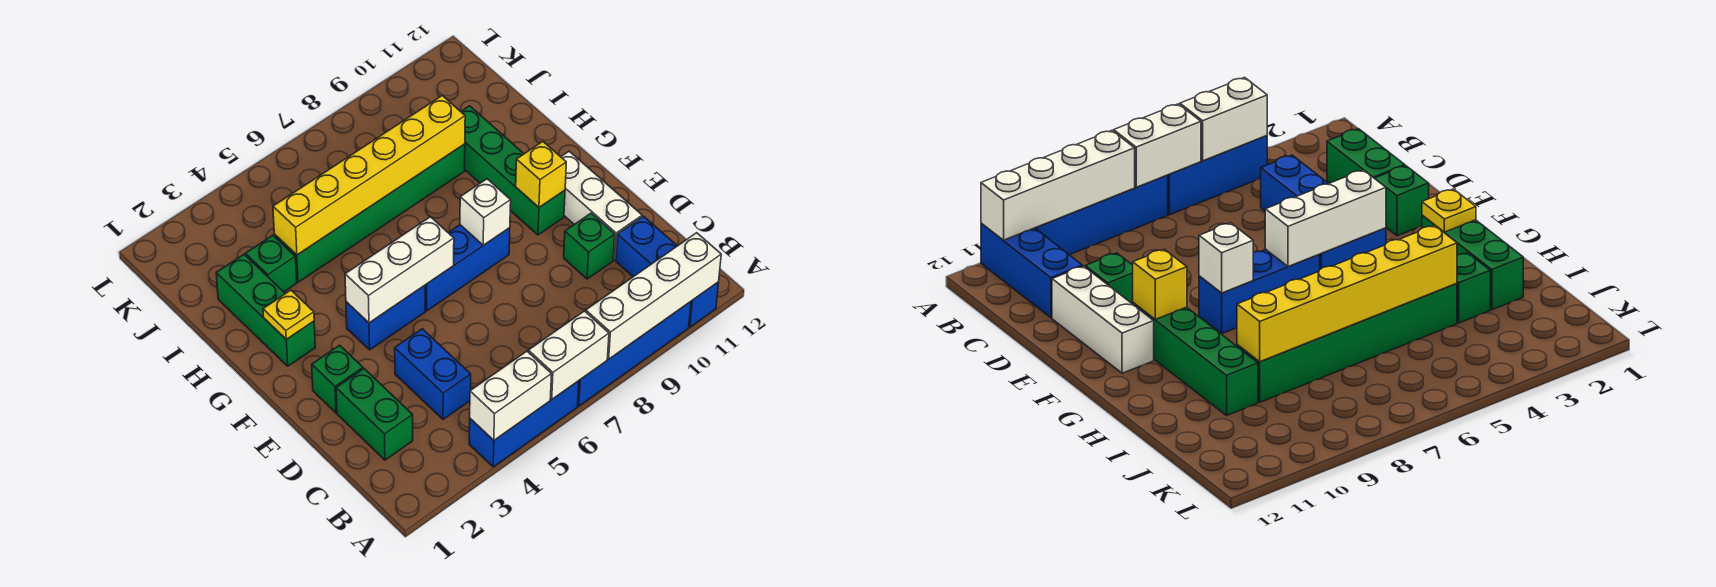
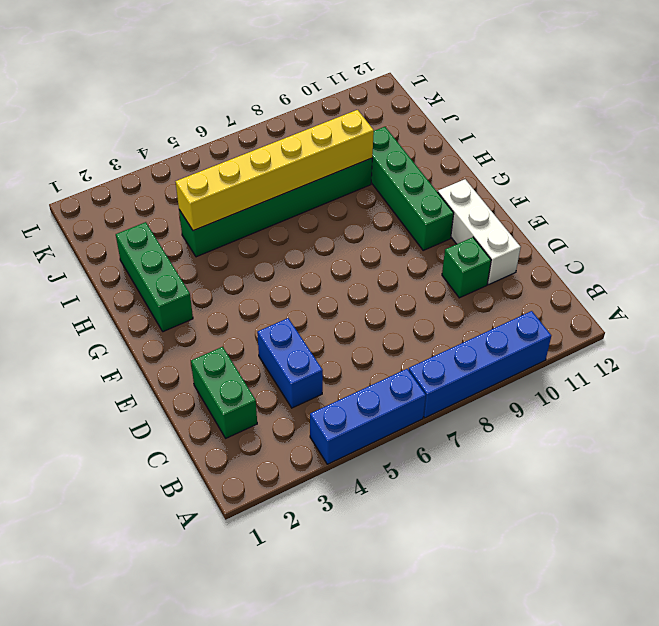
none -> blue 1x3 brick [616,216,719,327]
none -> green 1x1 brick [312,345,363,413]
none -> blue 1x2 brick [346,285,425,350]

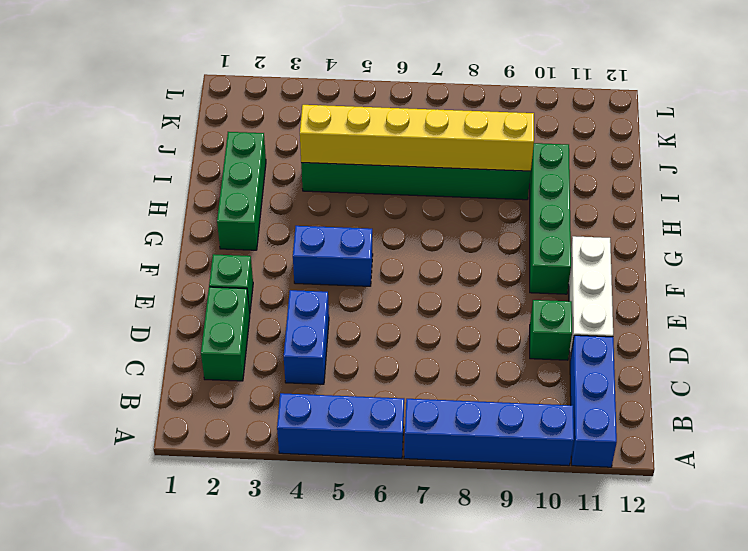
none -> blue 1x3 brick [425,225,510,311]
none -> green 1x1 brick [246,235,297,292]
none -> white 1x2 brick [470,351,552,440]

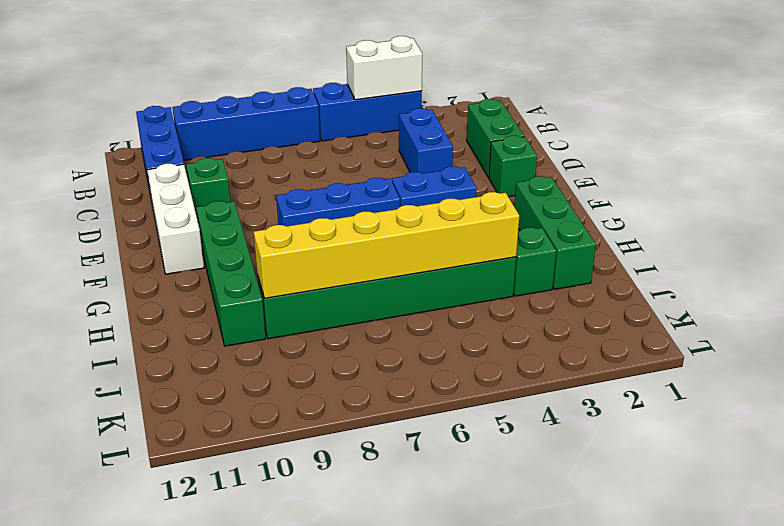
none -> white 1x2 brick [528,311,609,399]
none -> white 1x4 brick [586,233,721,359]
none -> white 1x3 brick [345,217,454,323]

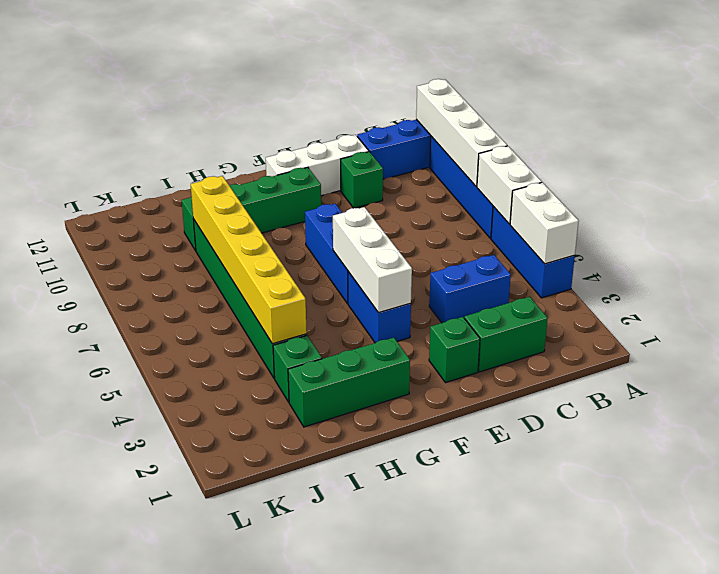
none -> white 1x1 brick [460,179,511,245]
none -> yellow 1x1 brick [516,142,566,207]
none -> yellow 1x1 plate [263,290,314,339]

